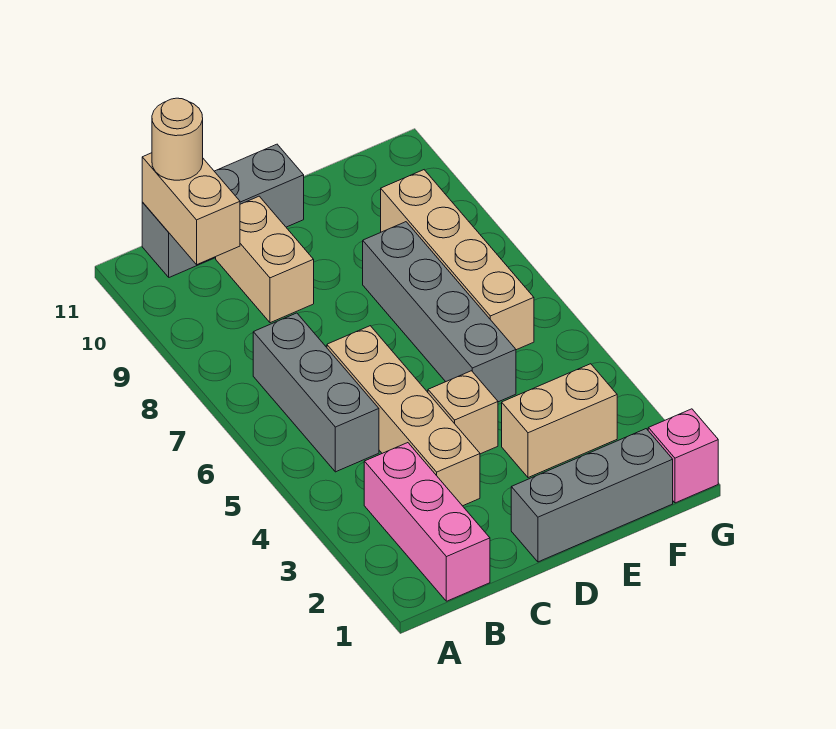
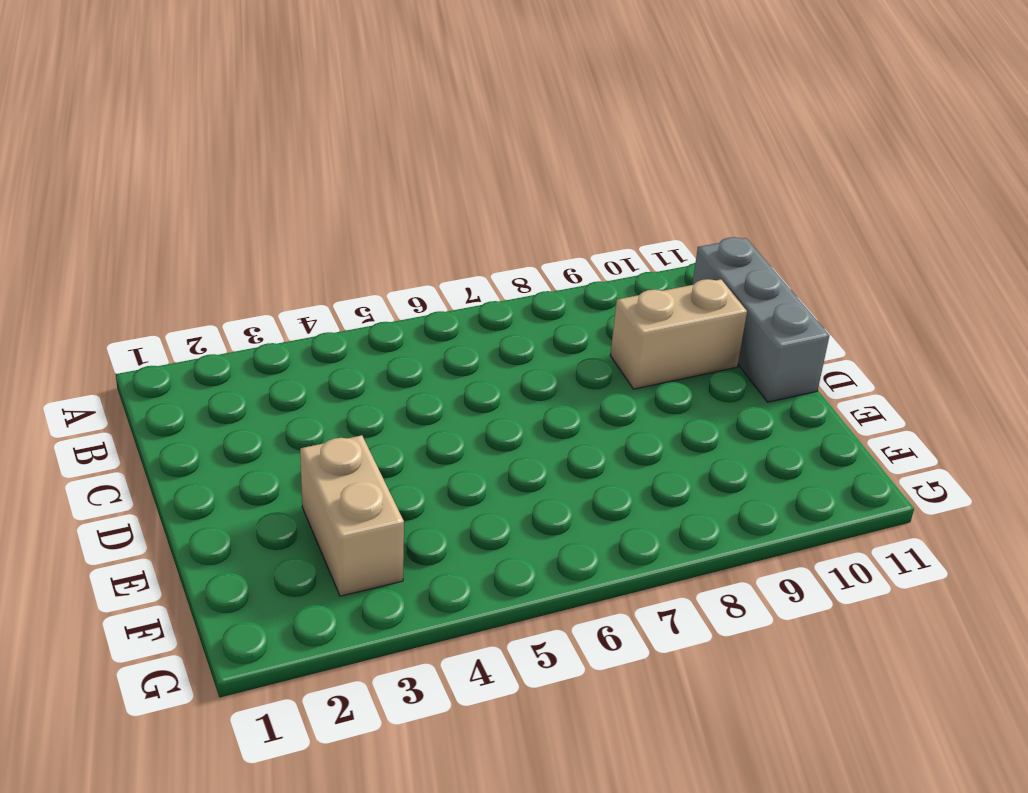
none -> pink 1x3 brick [364,443,490,601]
none -> grey 1x3 brick [253,313,379,472]
none -> tan 1x4 brick [327,326,480,506]

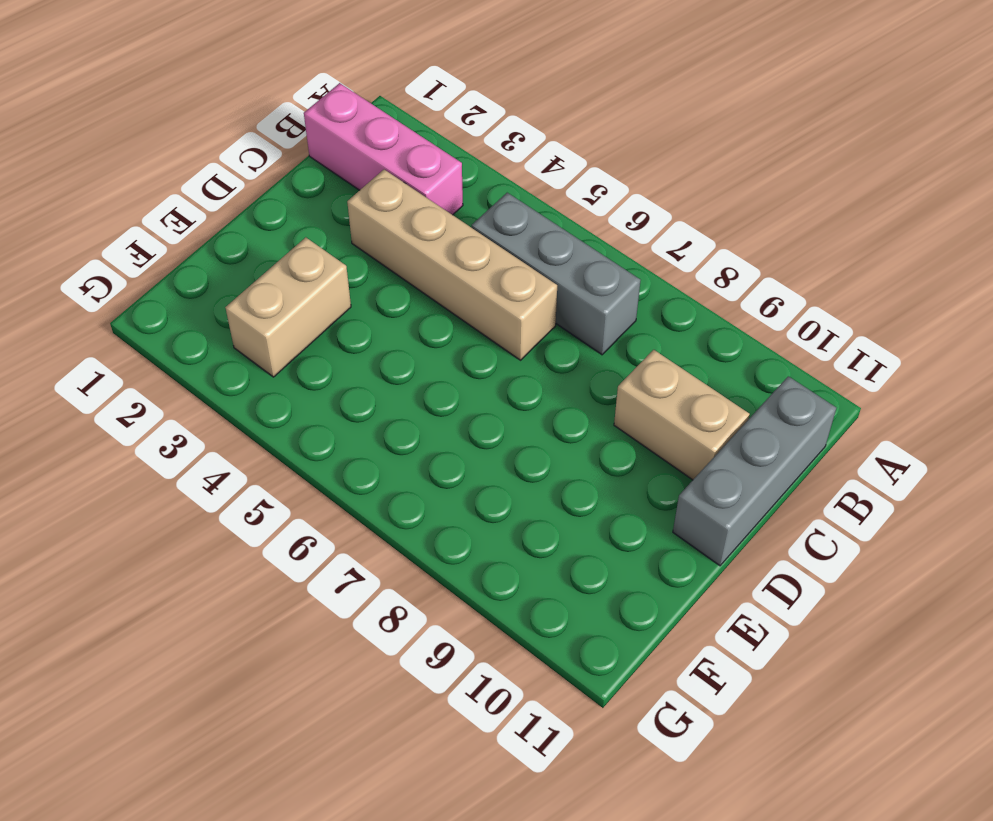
none -> grey 1x3 brick [511,429,673,562]
none -> tan 1x1 brick [428,371,498,454]
none -> grey 1x4 brick [363,222,516,402]

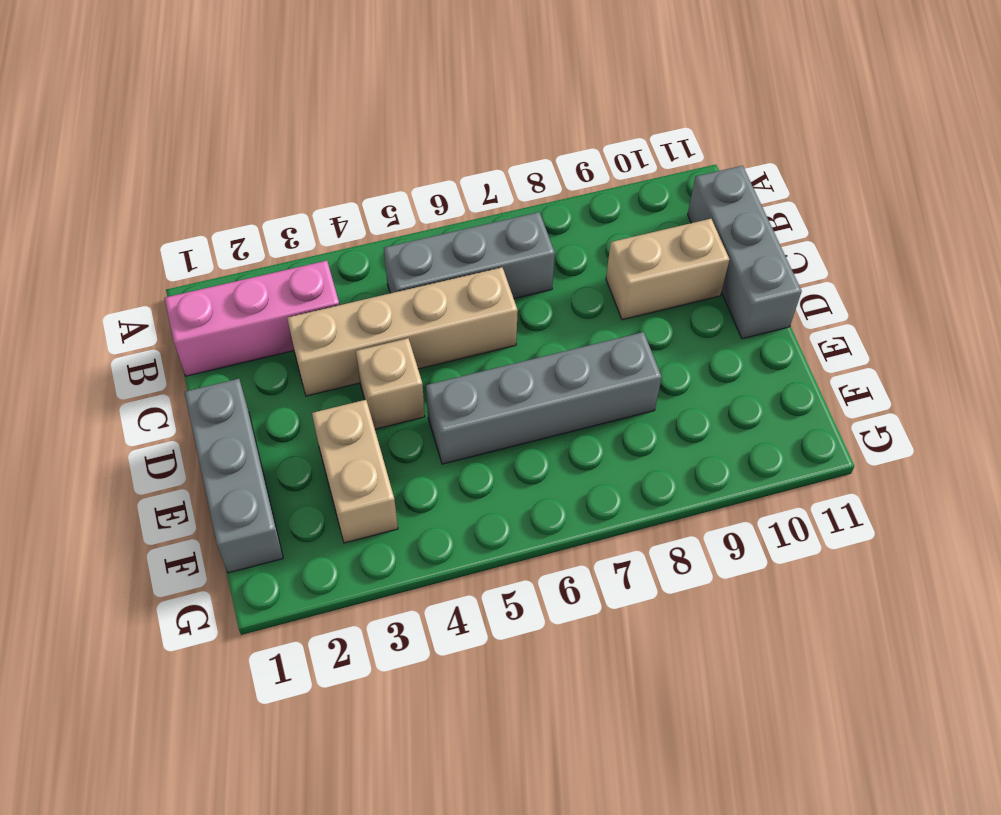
none -> tan 1x4 brick [381,170,534,350]
none -> pink 1x1 brick [648,409,718,503]
none -> tan 1x2 brick [142,153,240,265]

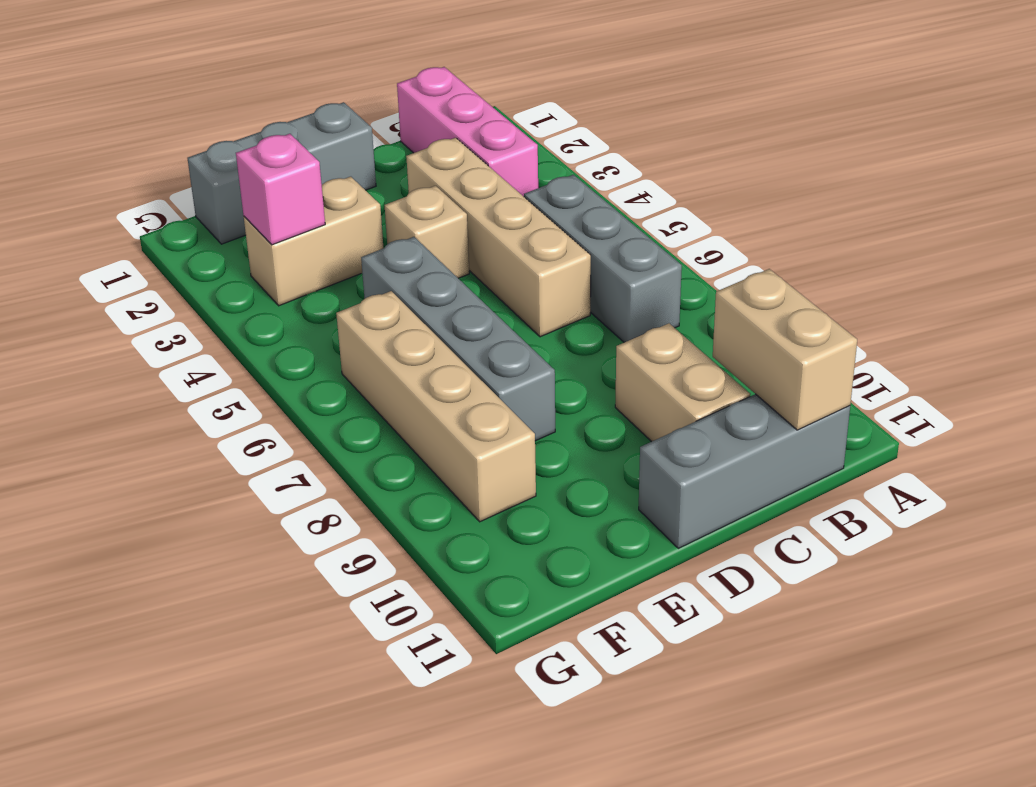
pink 1x1 brick [236,134,325,245] -> pink 1x1 brick moved to [648,409,718,503]
none -> tan 1x1 round brick [152,98,203,180]

